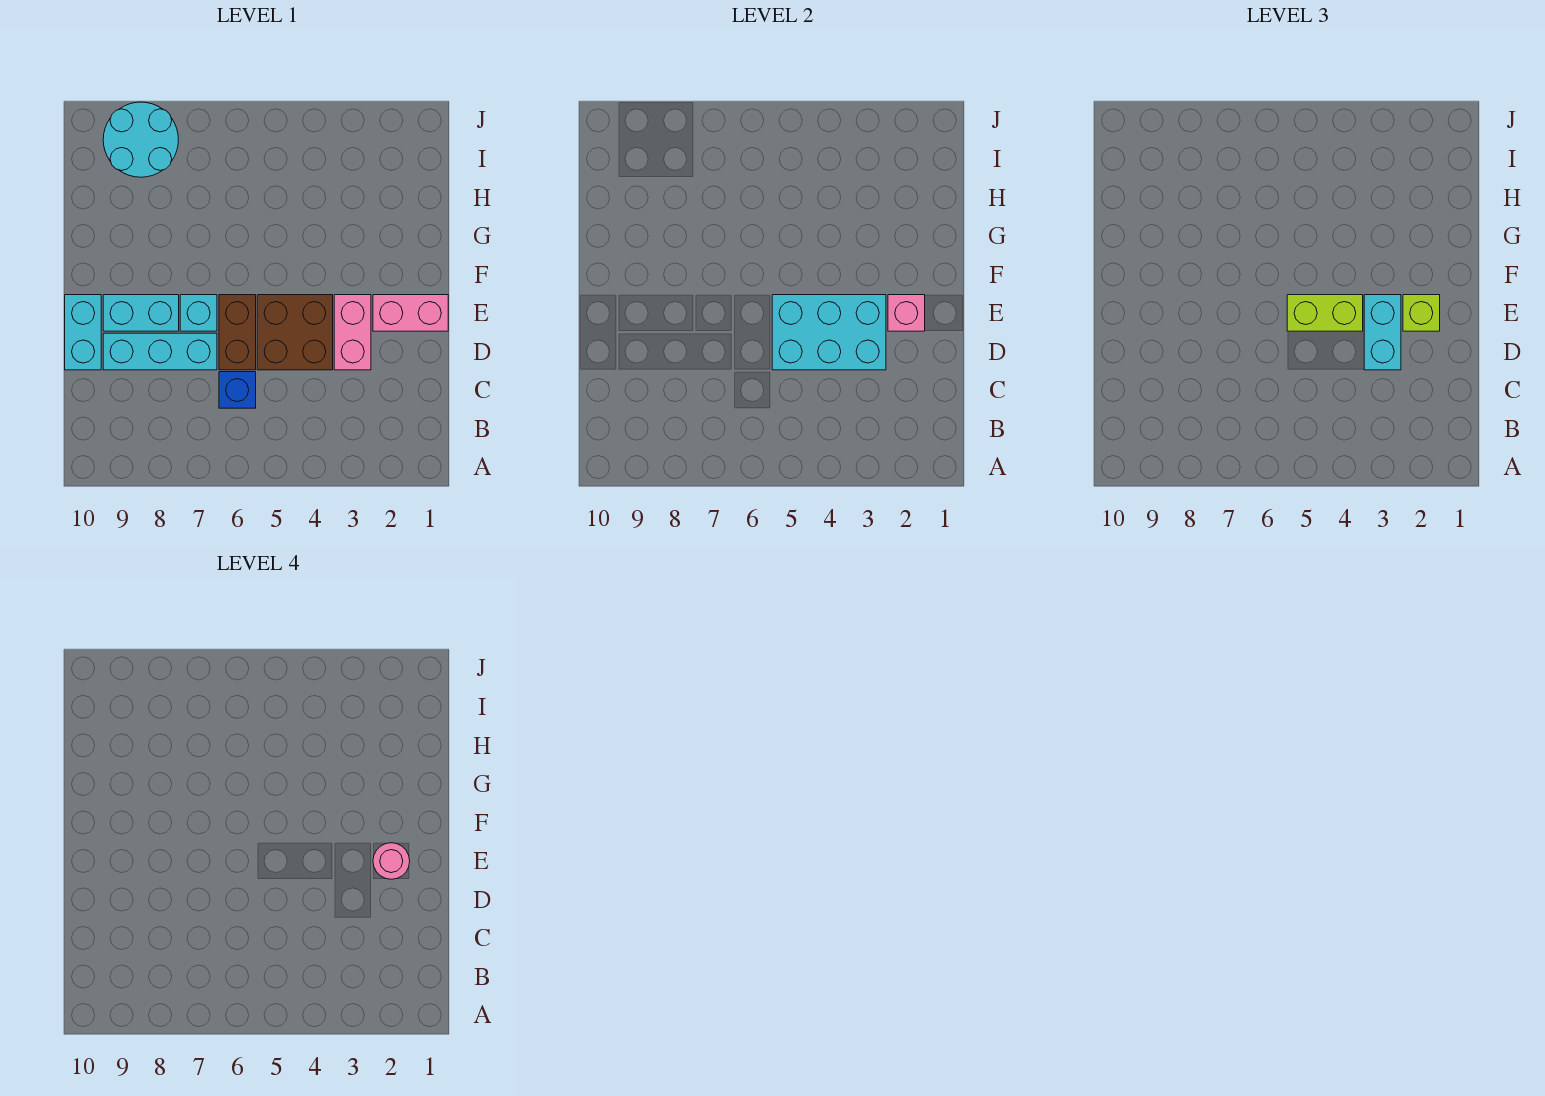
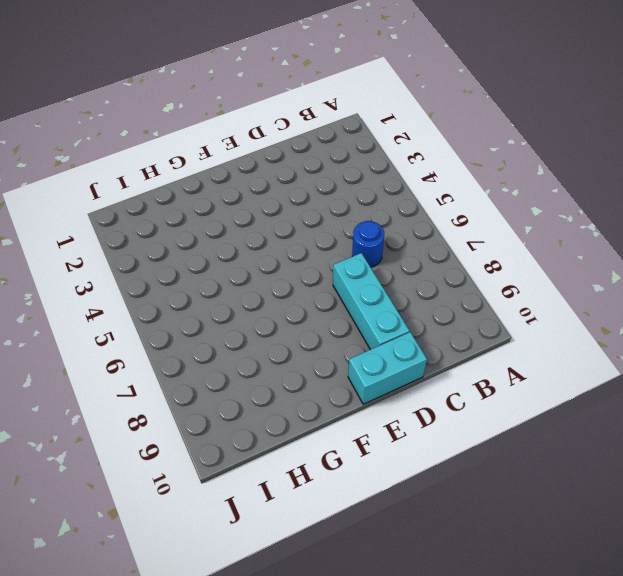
blue 1x1 round brick [352,221,384,267] -> blue 1x1 brick [219,372,256,408]
none -> pink 1x2 brick [334,295,371,370]
none -> brown 2x2 brick [257,295,333,370]
none -> brown 1x2 brick [219,295,256,370]

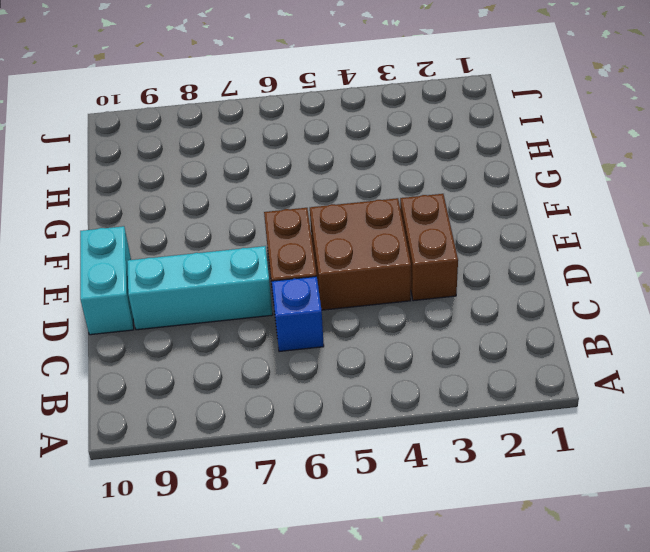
brown 1x2 brick [400,194,458,301] -> pink 1x2 brick [334,295,371,370]
none -> pink 1x2 brick [373,295,448,331]
none -> cyan 1x1 brick [180,295,217,331]
none -> cyan 1x2 brick [103,295,179,331]

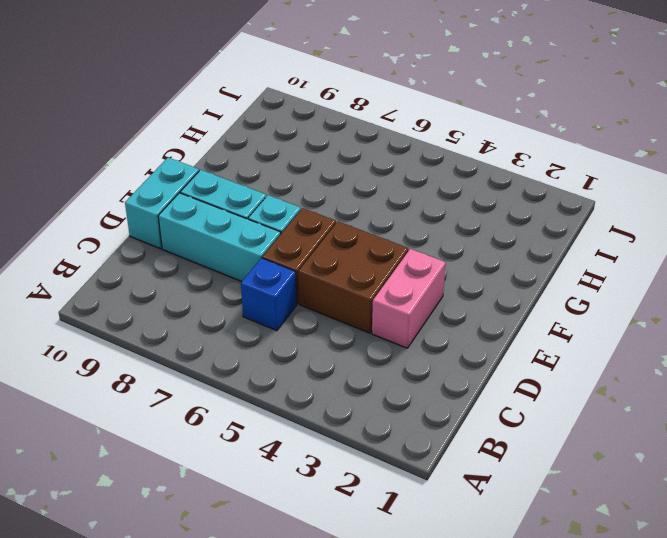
none -> pink 1x2 brick [373,295,448,331]
none -> cyan 2x2 round brick [103,102,179,177]
none -> cyan 2x3 brick [772,295,886,370]

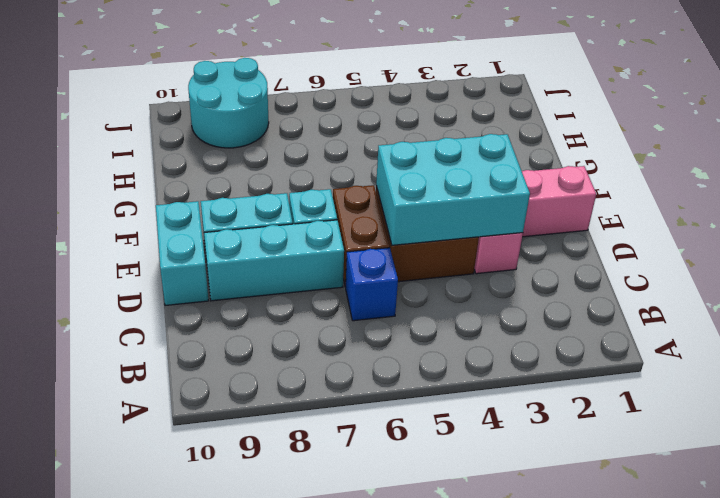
none -> pink 1x1 brick [888,295,925,331]
none -> cyan 1x2 brick [1364,295,1401,370]
none -> lime 1x1 brick [1403,295,1440,331]

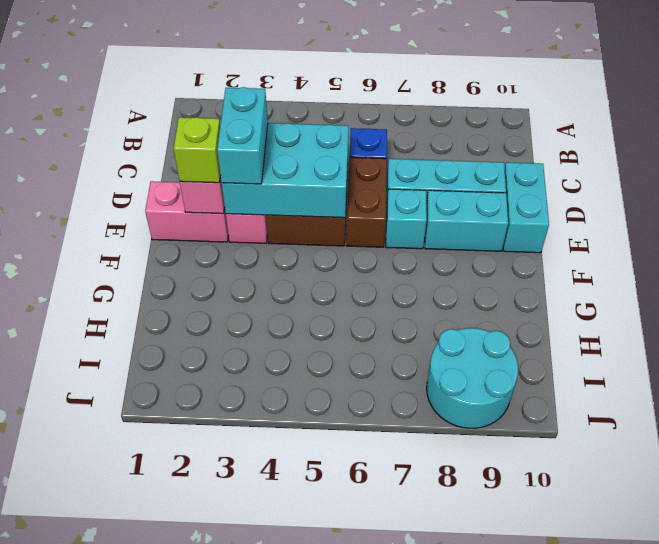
none -> lime 1x2 brick [1287,295,1363,331]
none -> pink 1x1 round brick [373,843,410,879]

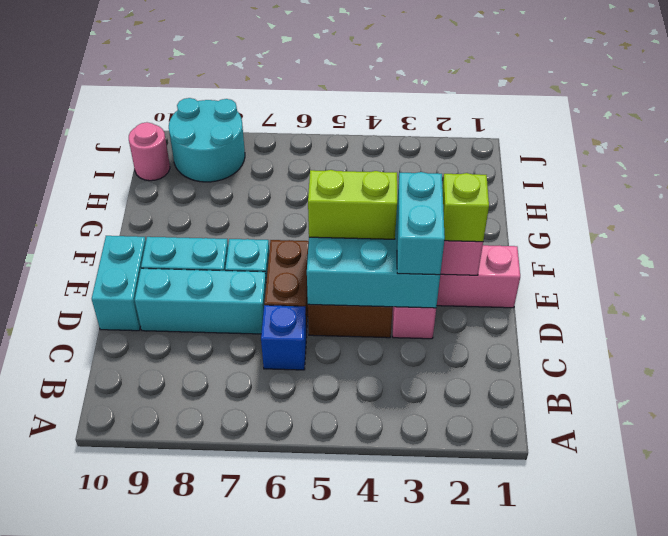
pink 1x1 round brick [129,122,170,181] -> pink 1x1 round brick moved to [373,843,410,879]

